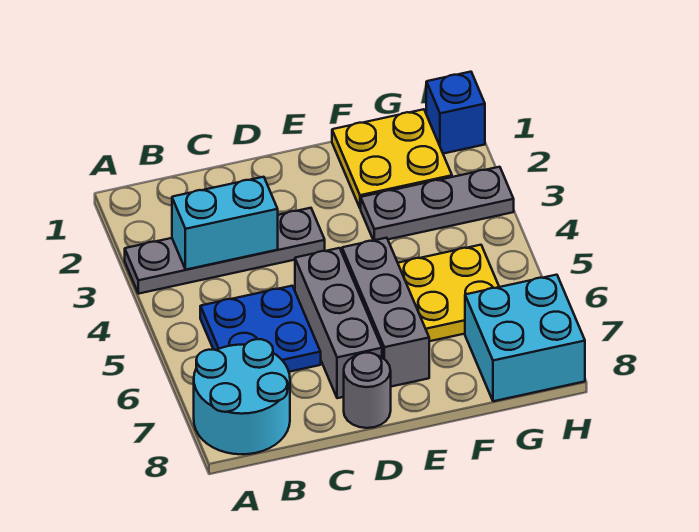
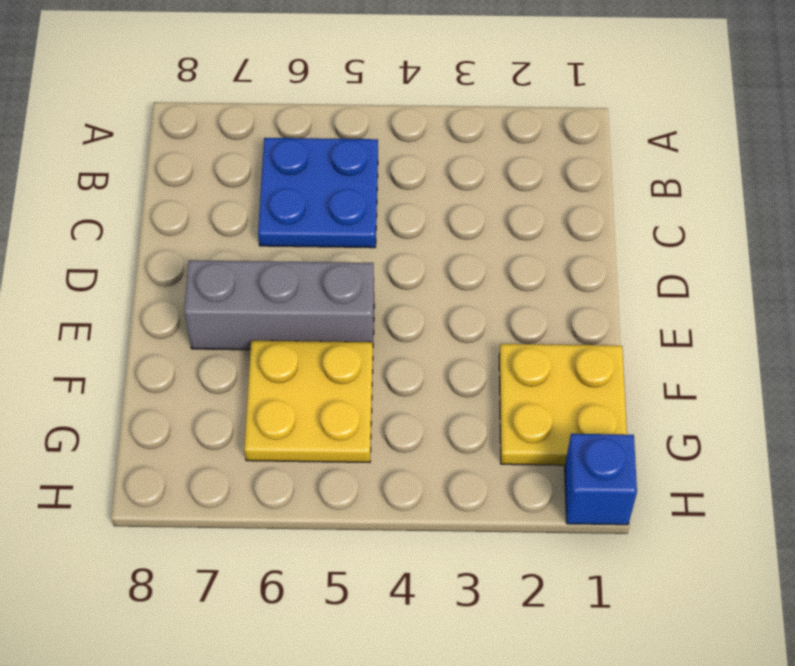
none -> grey 1x4 plate [125,208,325,294]
none -> cyan 2x2 round brick [194,339,290,454]
none -> grey 1x3 brick [295,248,382,398]

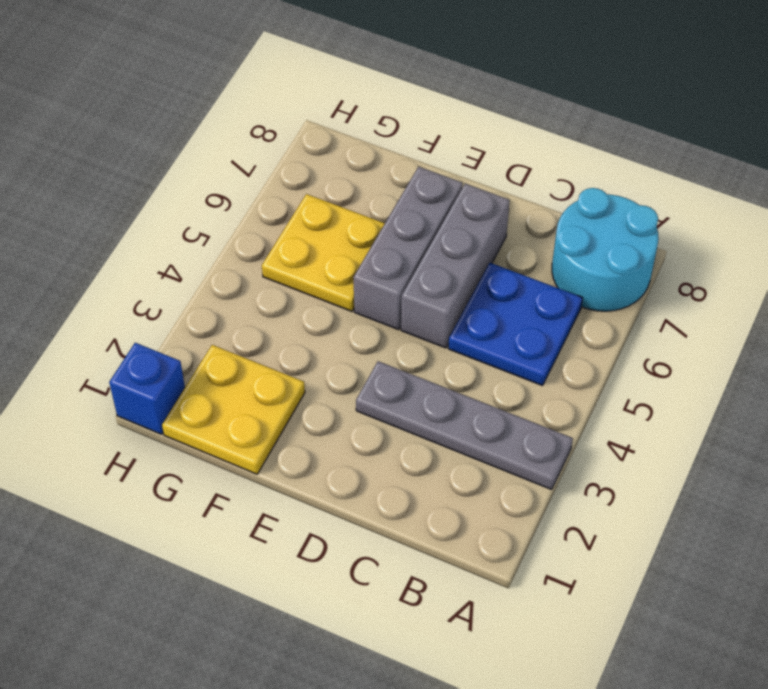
none -> grey 1x1 round brick [344,353,391,428]
none -> grey 1x3 plate [361,167,514,240]
none -> cyan 2x2 brick [465,275,585,401]

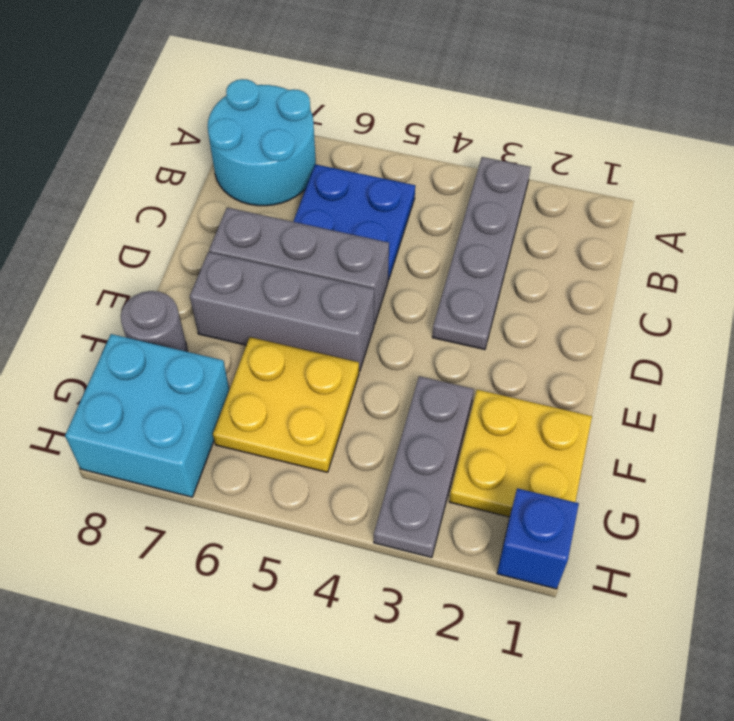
grey 1x1 round brick [121,291,187,352] -> grey 1x1 round brick moved to [344,353,391,428]
none -> cyan 1x2 brick [172,177,278,270]

